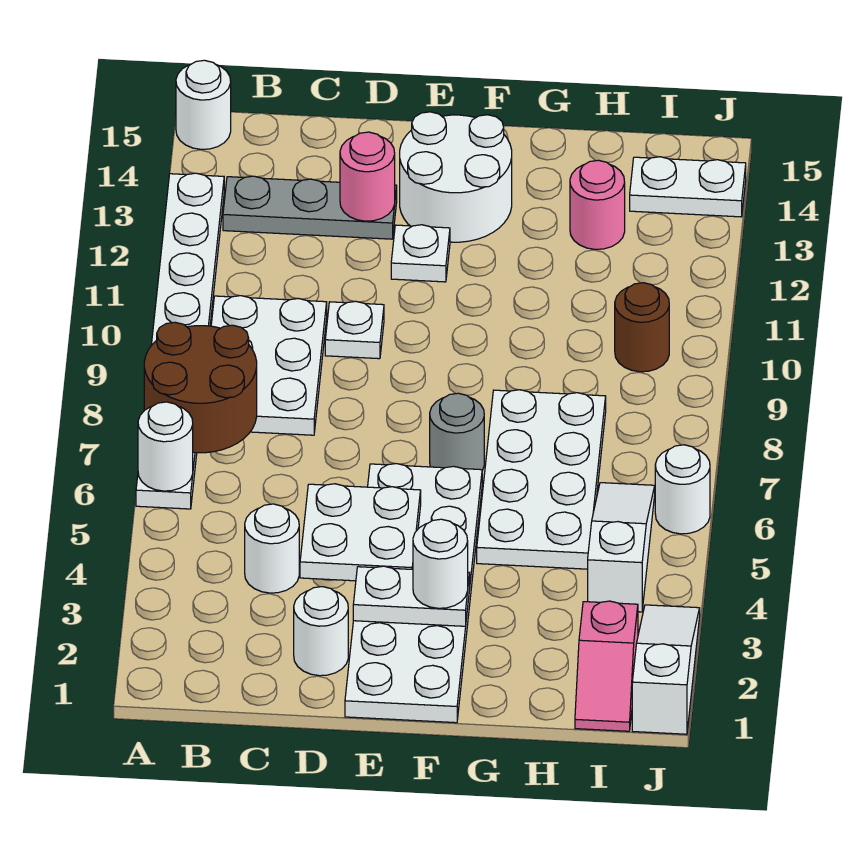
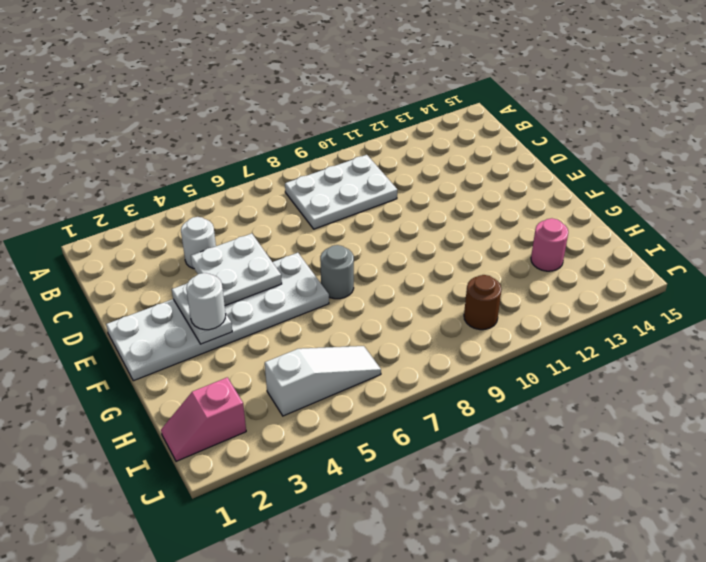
none -> white 1x8 plate [136,173,224,509]
none -> white 1x1 round brick [176,60,231,149]
none -> grey 1x3 plate [223,176,397,239]

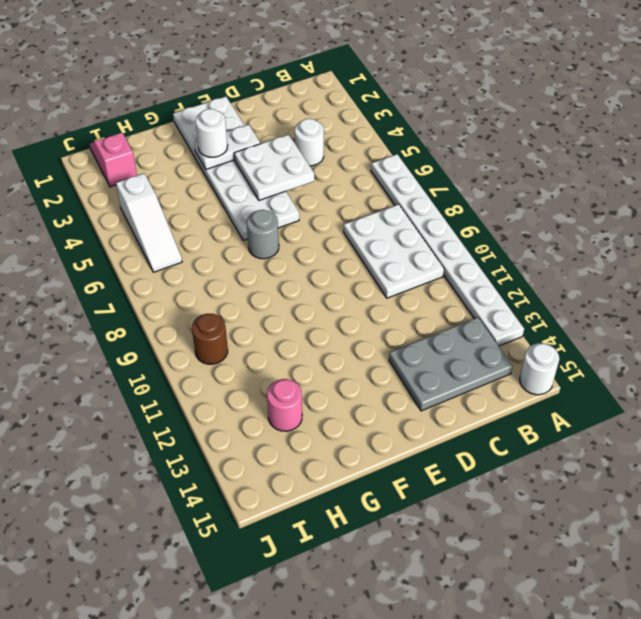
grey 2x3 plate [389,317,513,411] -> grey 1x3 plate [223,176,397,239]
none -> white 1x1 round brick [294,587,348,676]
none -> white 1x1 plate [325,301,384,359]
none -> white 1x1 plate [391,225,450,282]

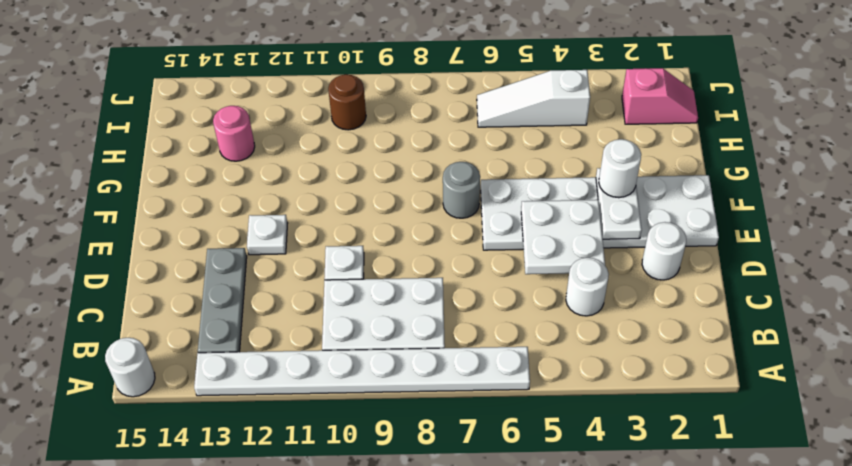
none -> white 2x2 round brick [400,112,512,242]
none -> white 2x4 plate [477,390,606,569]
none -> white 1x2 plate [630,157,746,217]

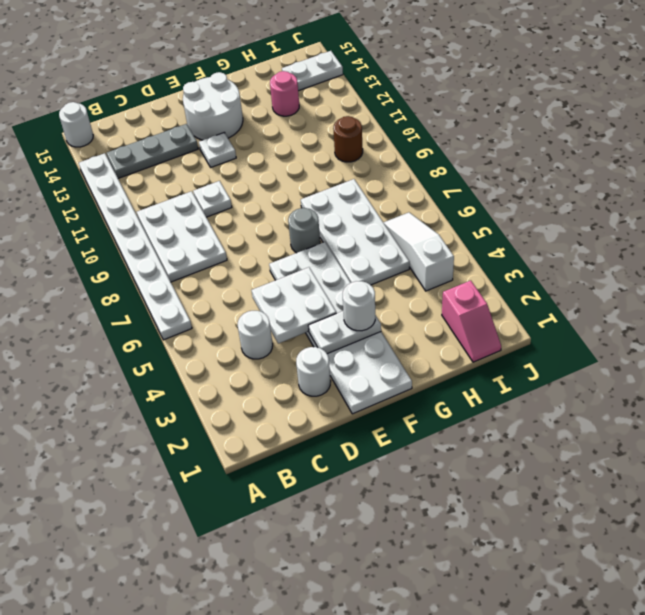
none -> white 1x3 slope [632,605,700,734]
none -> white 1x1 round brick [655,445,710,534]
none -> white 1x1 round brick [138,402,193,491]

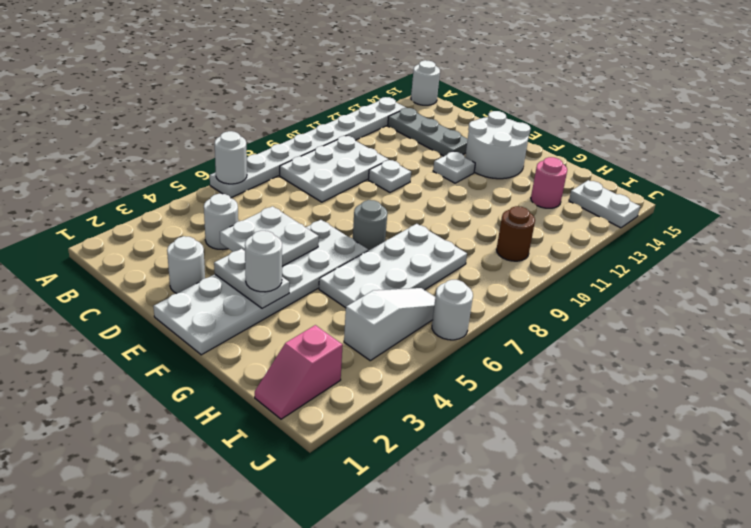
none -> white 1x3 slope [632,605,700,734]
none -> brown 2x2 round brick [144,322,257,453]
none -> pink 1x1 round brick [340,132,395,221]

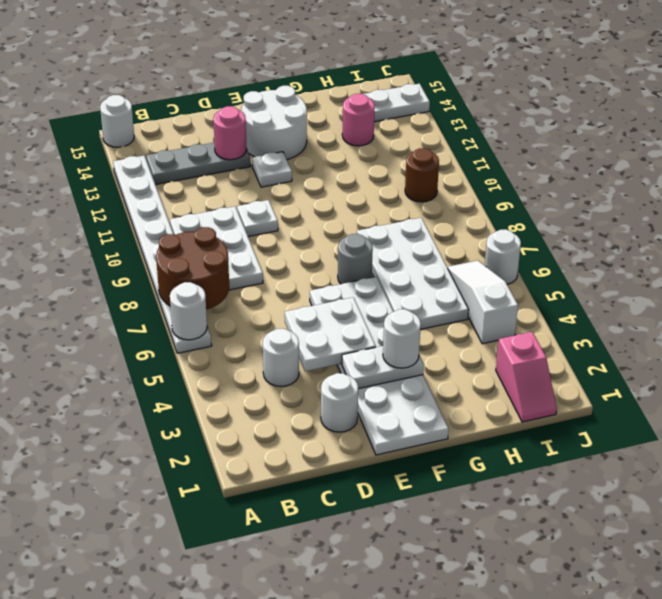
none -> white 1x3 slope [632,605,700,734]

